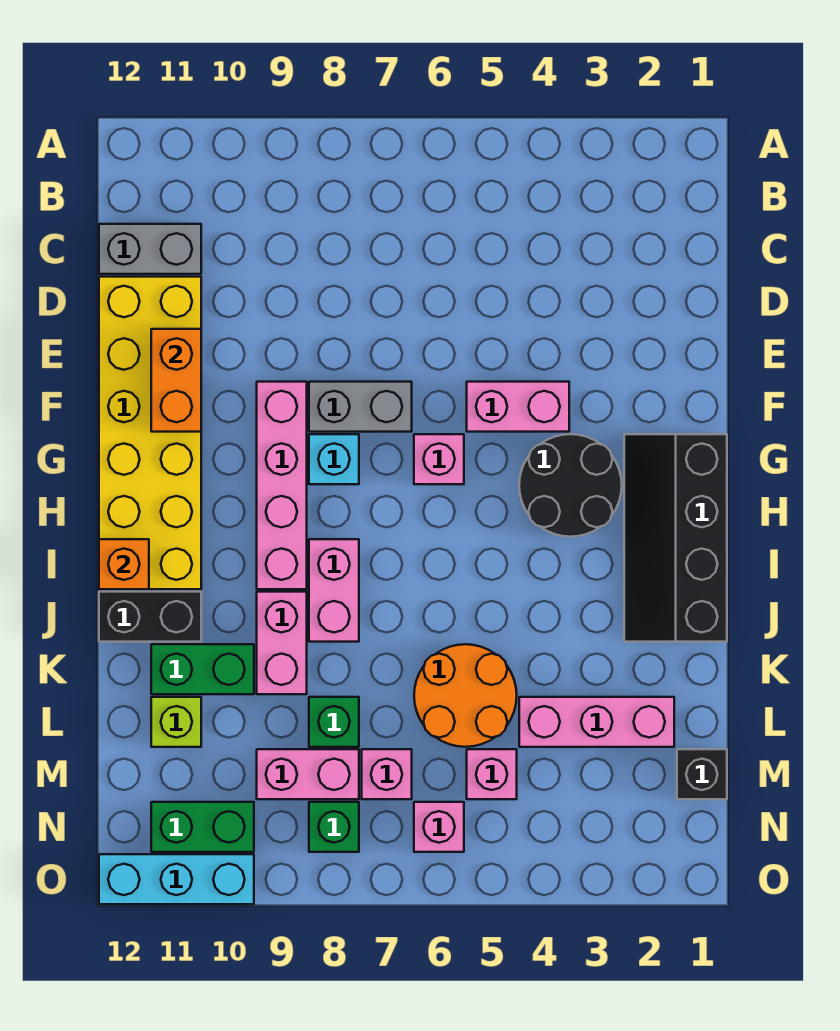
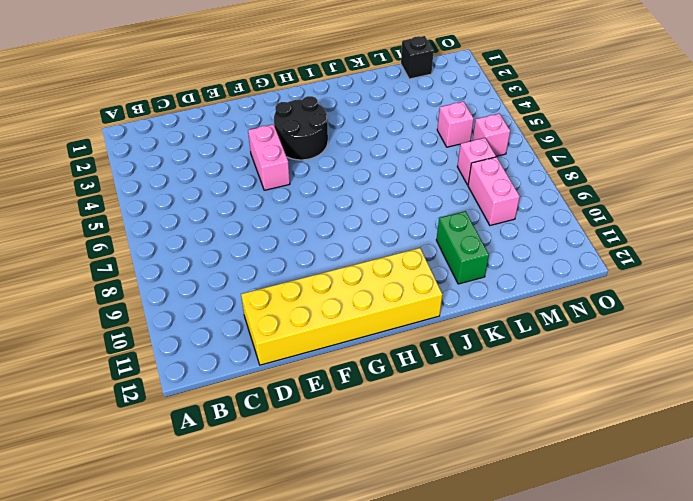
none -> grey 1x2 brick [99,224,201,274]
none -> grey 1x2 brick [309,382,412,432]
none -> pink 1x4 brick [257,382,307,589]

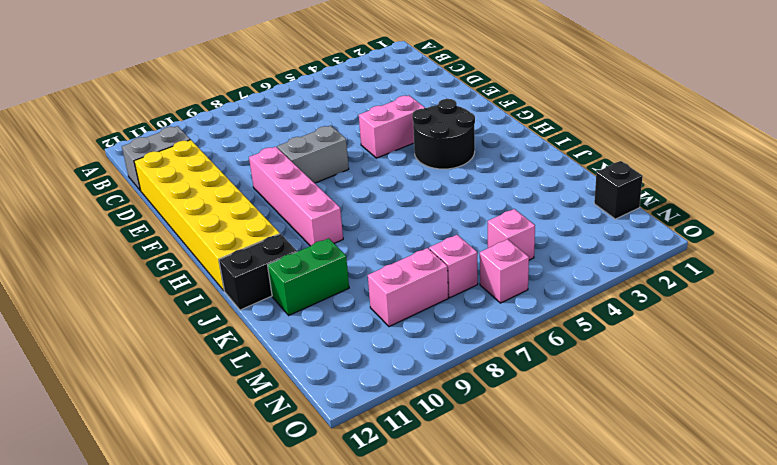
none -> black 2x4 slope [624,434,727,642]
none -> pink 1x1 brick [414,434,464,484]
none -> cyan 1x1 brick [309,434,359,484]

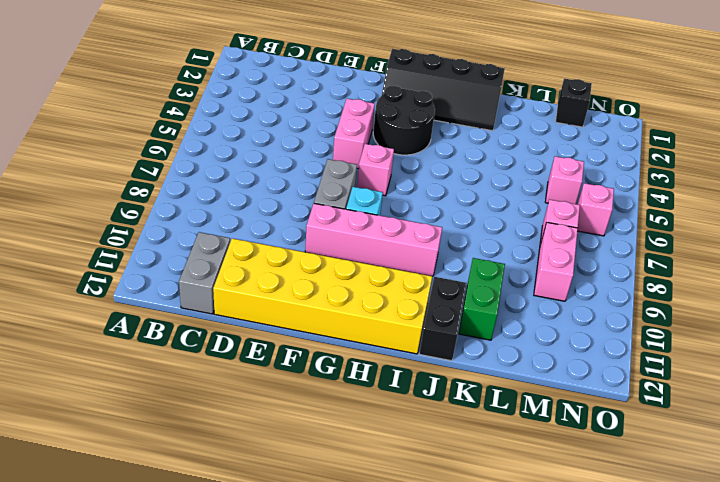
none -> pink 1x2 brick [309,539,359,642]
none -> pink 1x2 brick [257,592,307,694]
none -> orange 2x2 round brick [414,644,517,747]

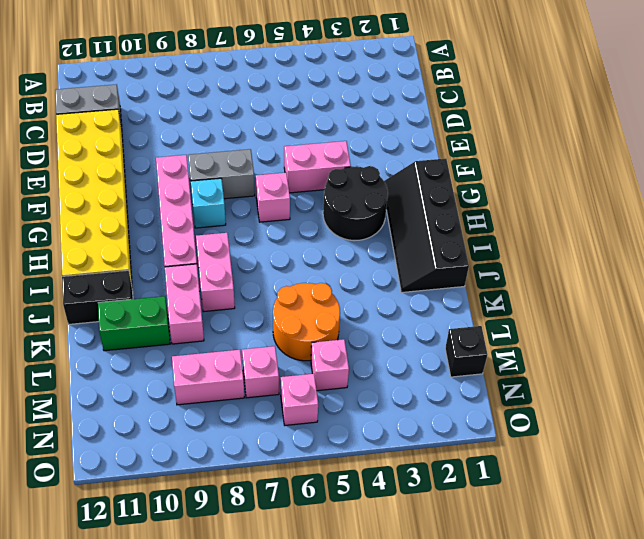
none -> pink 1x3 brick [519,697,674,747]
none -> green 1x1 brick [309,697,359,747]
none -> lime 1x1 brick [151,697,201,747]

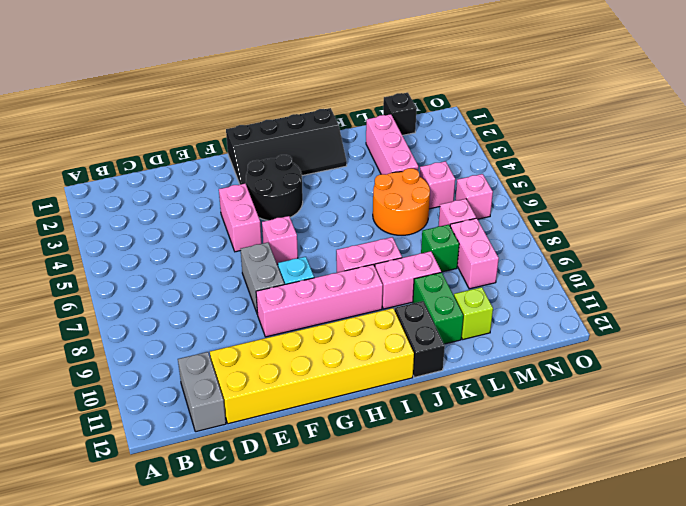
none -> green 1x1 brick [309,802,359,852]
none -> green 1x2 brick [151,802,254,852]
none -> cyan 1x3 brick [99,854,254,904]

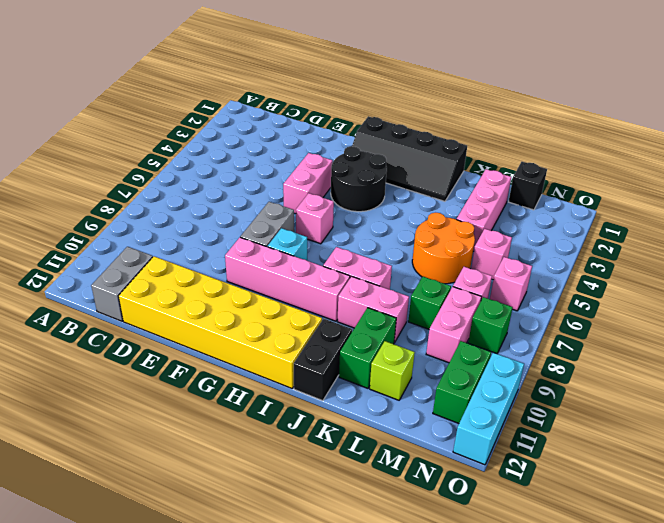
none -> orange 1x2 brick [151,329,201,432]
none -> orange 1x1 brick [99,539,149,589]

